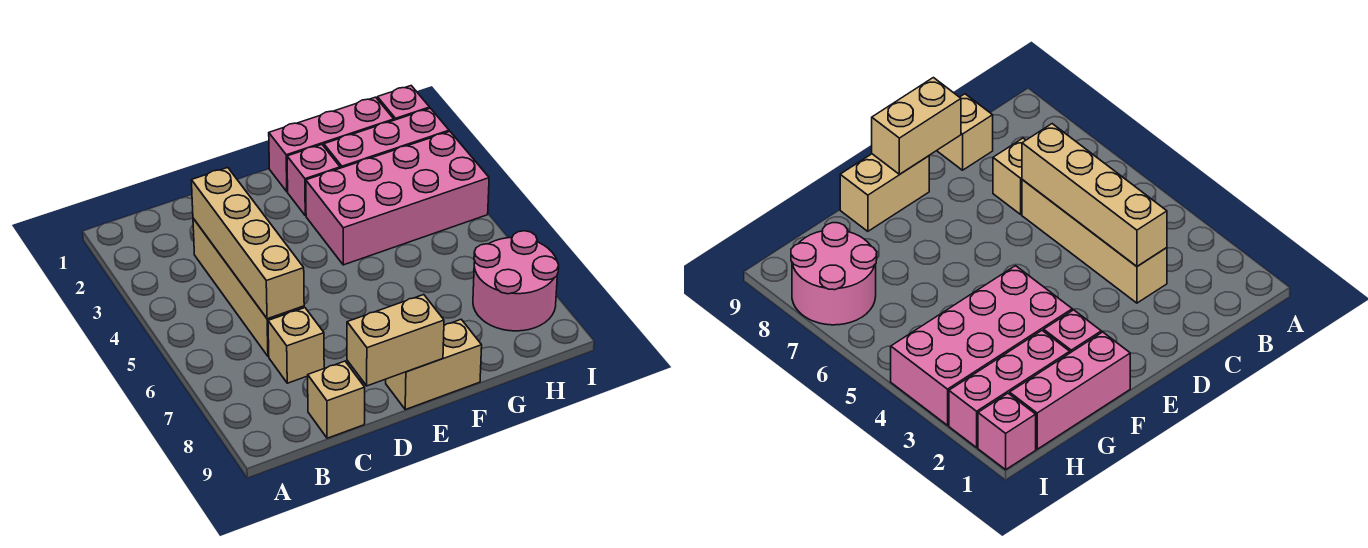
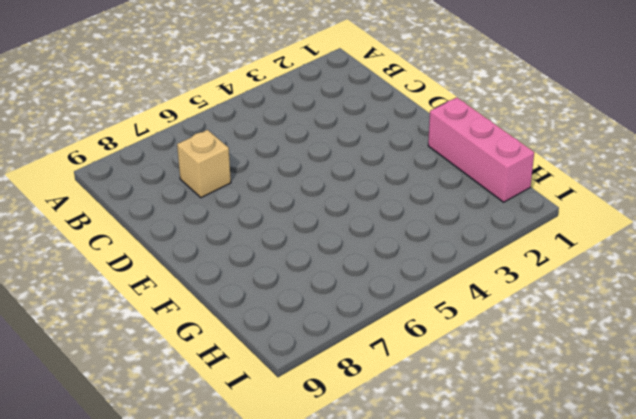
none -> tan 1x4 brick [193,218,304,356]
none -> tan 1x1 brick [308,361,365,438]
none -> tan 1x2 brick [386,320,482,409]

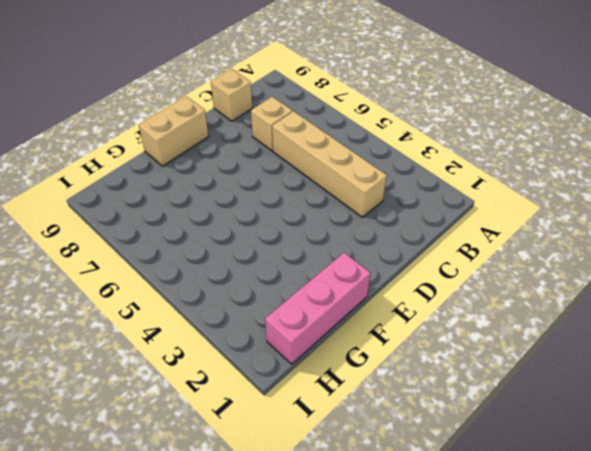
none -> pink 1x1 brick [287,145,340,216]
none -> pink 2x4 brick [306,132,489,265]
none -> pink 1x3 brick [324,108,449,168]

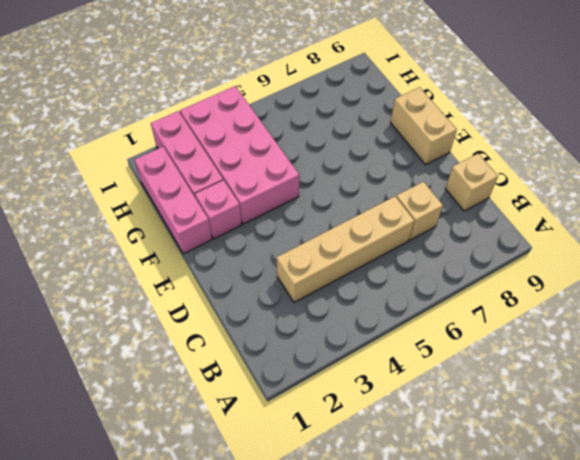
none -> pink 2x2 round brick [473,231,559,331]
none -> pink 1x1 brick [377,86,430,120]
none -> tan 1x4 brick [191,168,304,319]

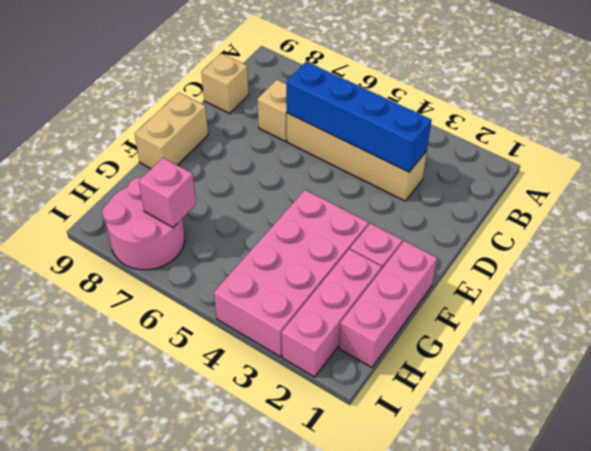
blue 1x4 brick [286,62,431,172] -> tan 1x4 brick [191,168,304,319]
pink 1x1 brick [139,158,196,227] -> pink 1x1 brick moved to [377,86,430,120]
none -> tan 1x2 brick [347,295,444,386]

